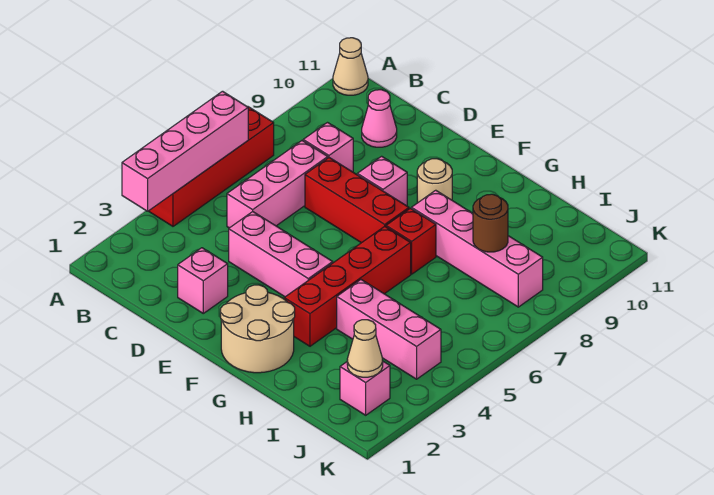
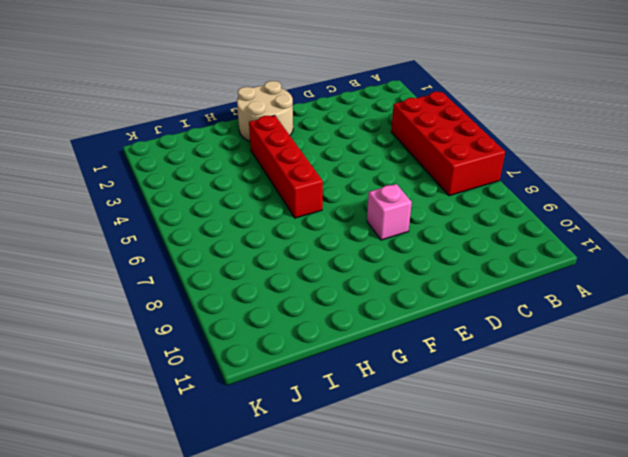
red 2x4 brick [391,92,505,196] -> red 1x4 brick [149,107,274,226]
none -> tan 1x1 cone [333,38,368,95]
none -> pink 1x3 brick [227,141,328,228]
none -> pink 1x1 brick [303,123,353,172]

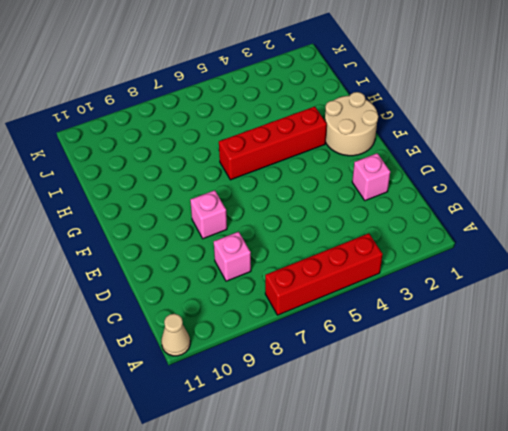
none -> pink 1x3 brick [227,141,328,228]
none -> pink 1x1 cone [362,90,397,147]
none -> pink 1x3 brick [229,212,333,297]

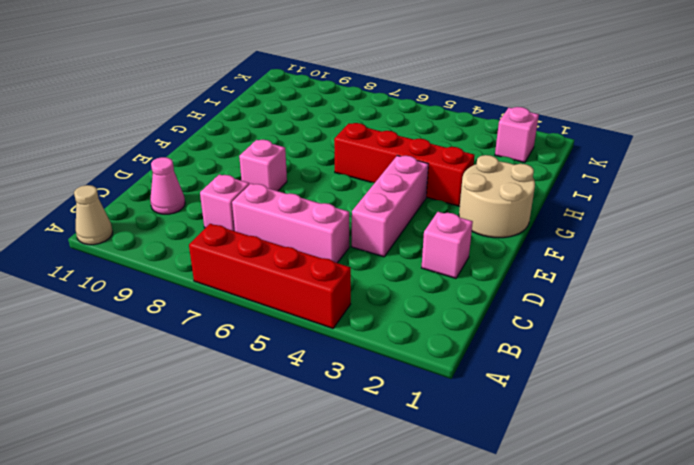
none -> red 1x3 brick [305,158,409,243]
none -> tan 1x1 round brick [417,159,452,203]
none -> red 1x1 brick [386,208,436,274]

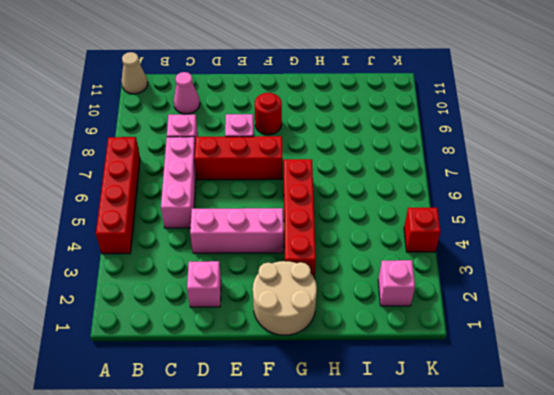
red 1x1 round brick [255,93,282,135] -> tan 1x1 round brick [417,159,452,203]
red 1x1 brick [404,208,441,252] -> red 1x1 brick moved to [386,208,436,274]
none -> pink 1x4 brick [411,190,543,307]
none -> pink 1x3 brick [337,280,441,379]
none -> pink 1x4 brick [122,91,248,211]

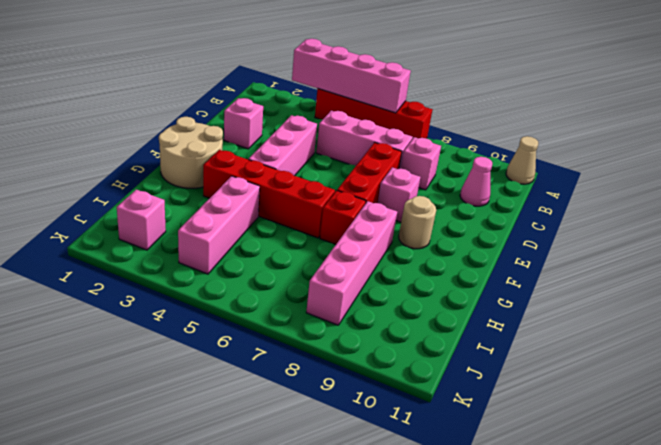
none -> brown 1x1 round brick [473,194,508,252]
none -> tan 1x1 cone [347,320,383,377]

